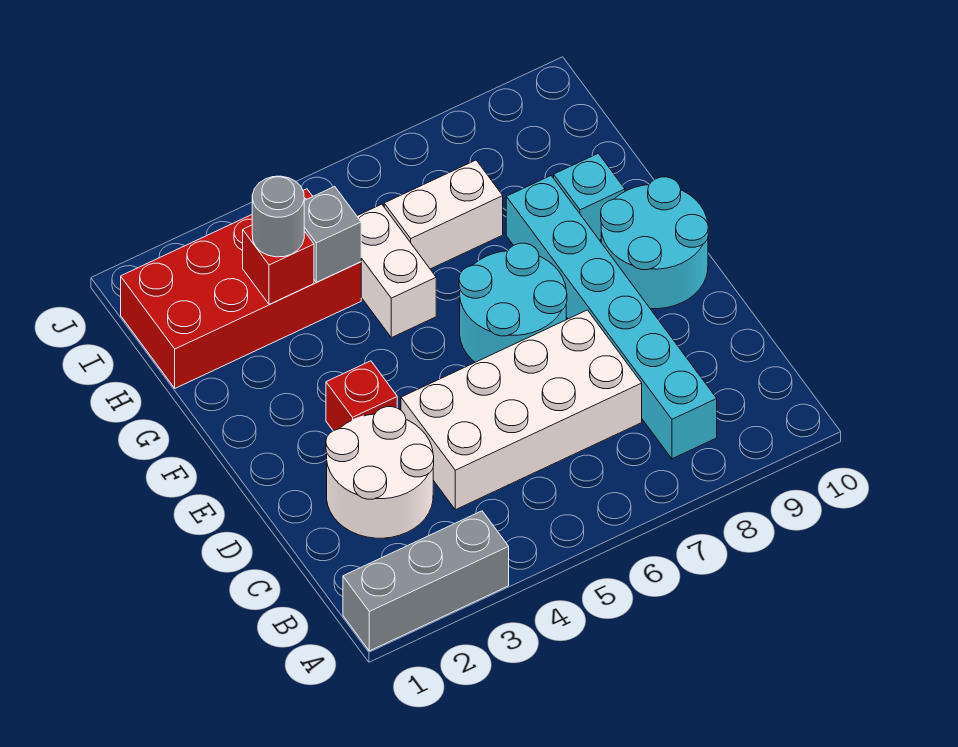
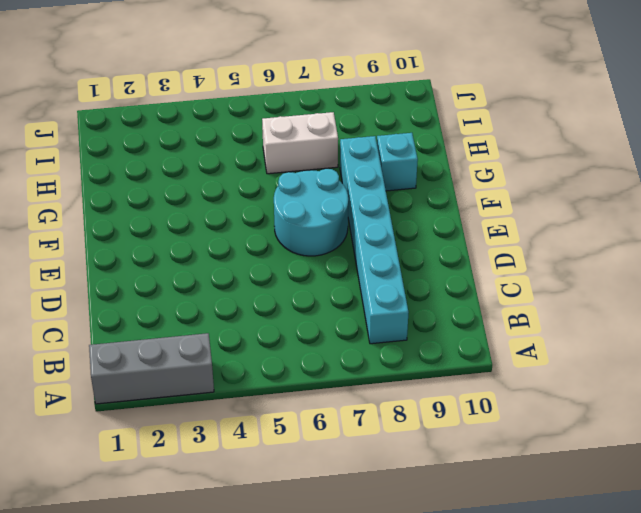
none -> white 2x2 round brick [326,407,434,538]
none -> white 2x4 brick [401,310,642,510]
none -> red 1x1 brick [326,361,397,431]

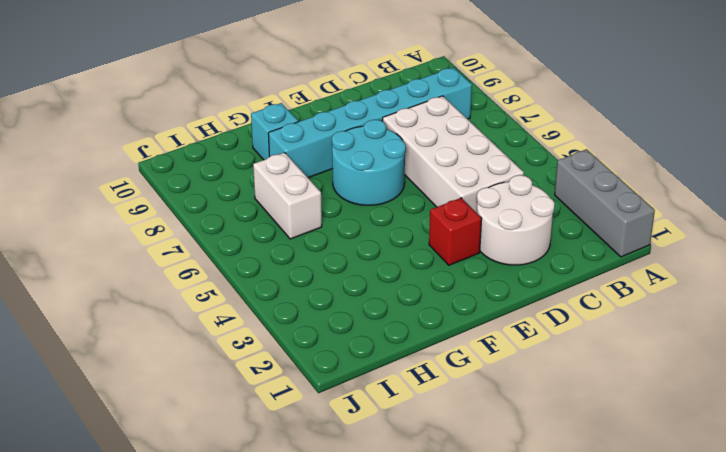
none -> cyan 2x2 round brick [601,177,708,309]
none -> white 1x2 brick [357,204,436,338]
none -> red 2x4 brick [121,189,361,388]

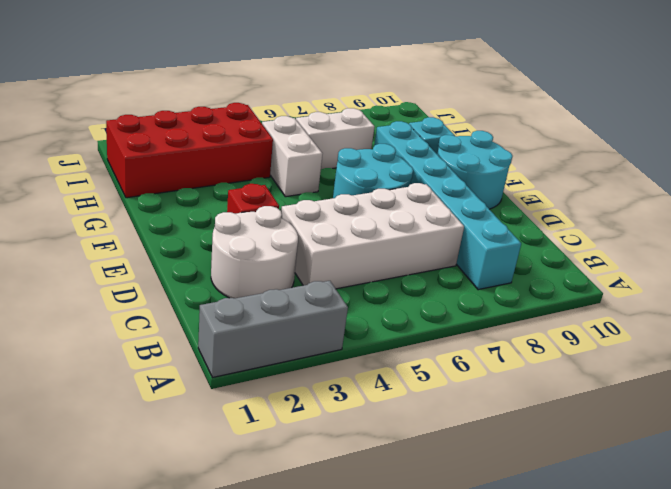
none -> red 1x1 brick [243,225,314,304]
none -> grey 1x1 brick [304,186,361,282]
none -> grey 1x1 round brick [252,176,304,257]

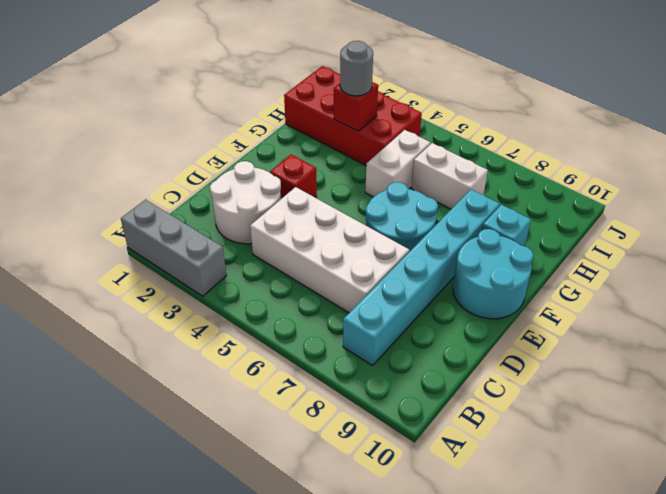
none -> grey 1x1 brick [304,186,361,282]

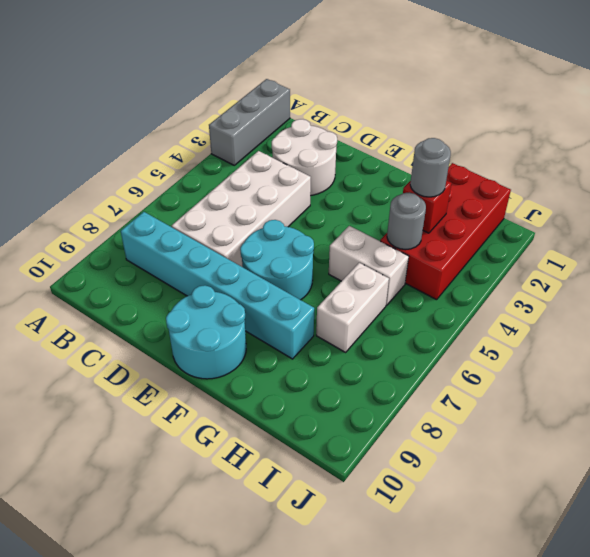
grey 1x1 round brick [387,192,426,250] -> grey 1x1 brick [304,186,361,282]
none -> red 1x1 brick [326,361,397,431]
none -> cyan 1x1 brick [554,153,625,240]

